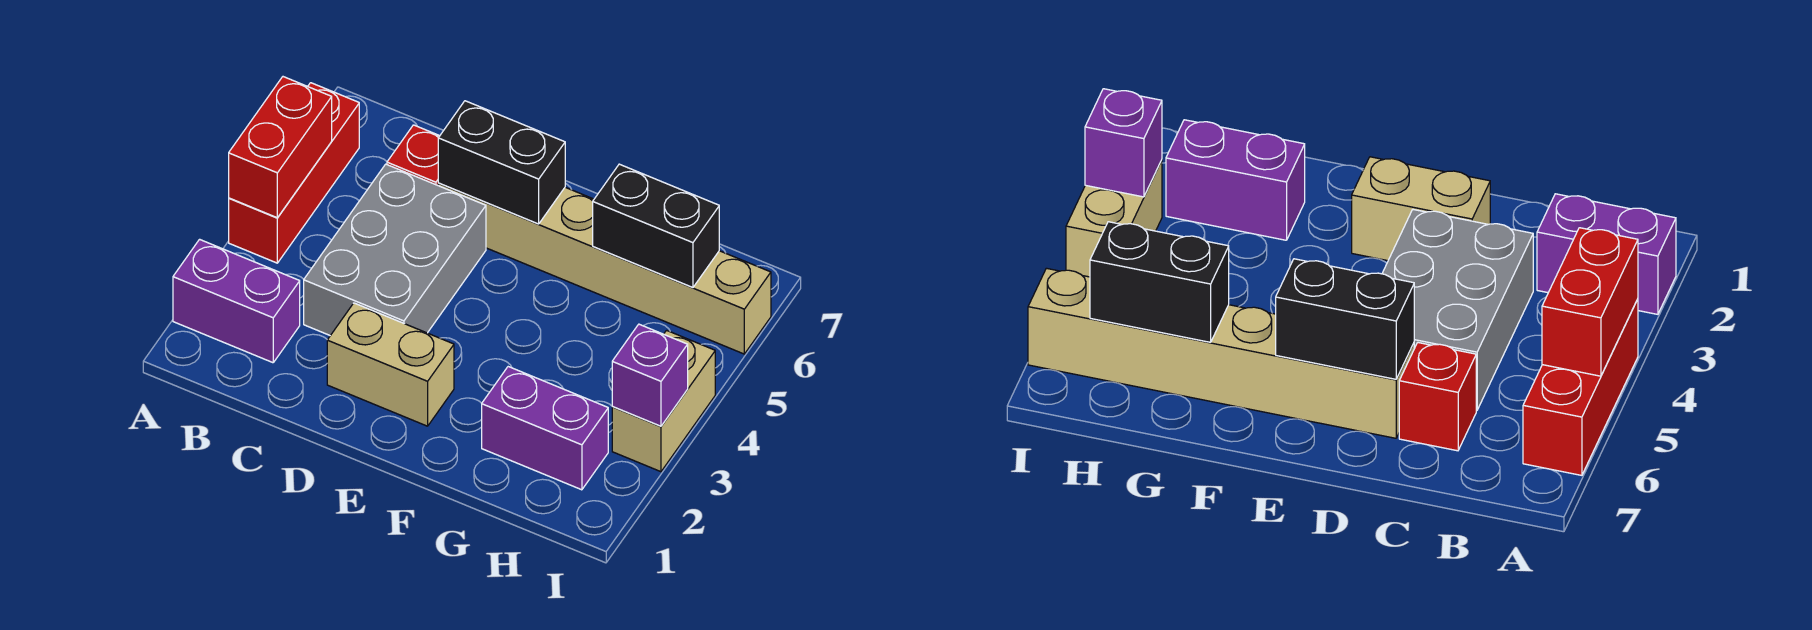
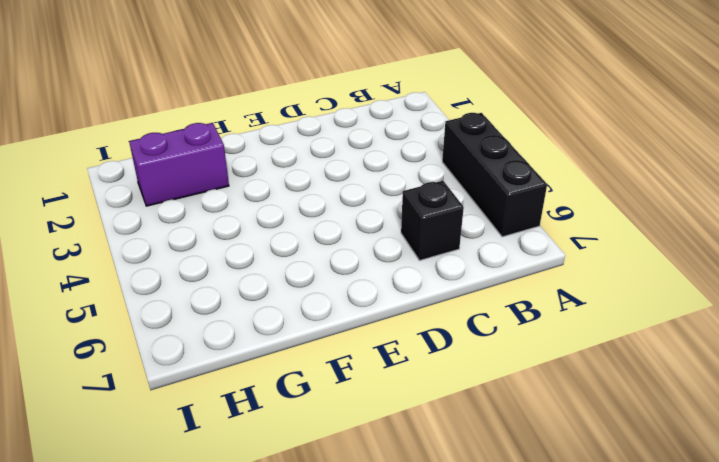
black 1x3 brick [442,113,547,237] -> red 1x3 brick [229,83,359,263]
black 1x1 brick [401,181,464,261] -> red 1x1 brick [387,125,439,185]
none -> purple 1x2 brick [173,239,300,363]
none -> grey 2x3 brick [304,164,486,336]
none -> tan 1x2 brick [327,303,454,426]

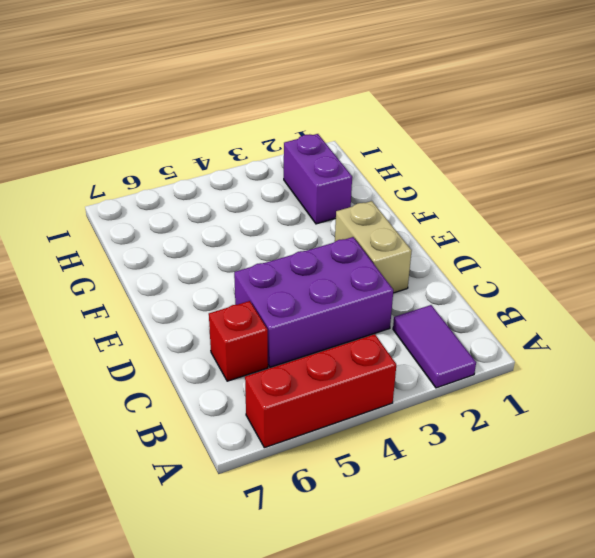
purple 1x2 tile [393,305,476,388] -> purple 1x2 brick [173,239,300,363]
purple 2x3 brick [234,237,393,367] -> grey 2x3 brick [304,164,486,336]
none -> tan 1x6 brick [438,183,771,354]
none -> tan 1x2 brick [612,330,715,472]
none -> red 1x2 brick [229,77,332,218]

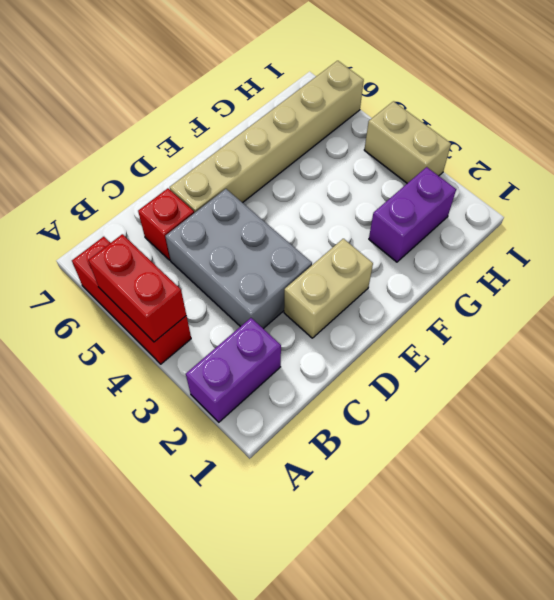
none -> black 1x2 brick [438,101,565,224]
none -> black 1x2 brick [593,164,719,287]
none -> purple 1x1 brick [612,324,688,426]

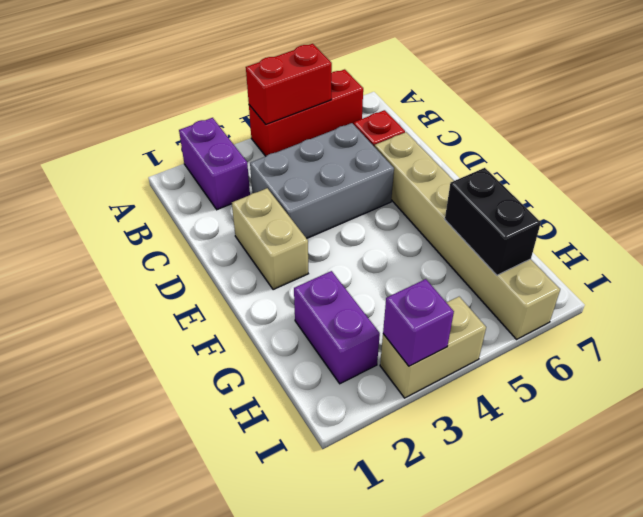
none -> black 1x2 brick [438,101,565,224]

